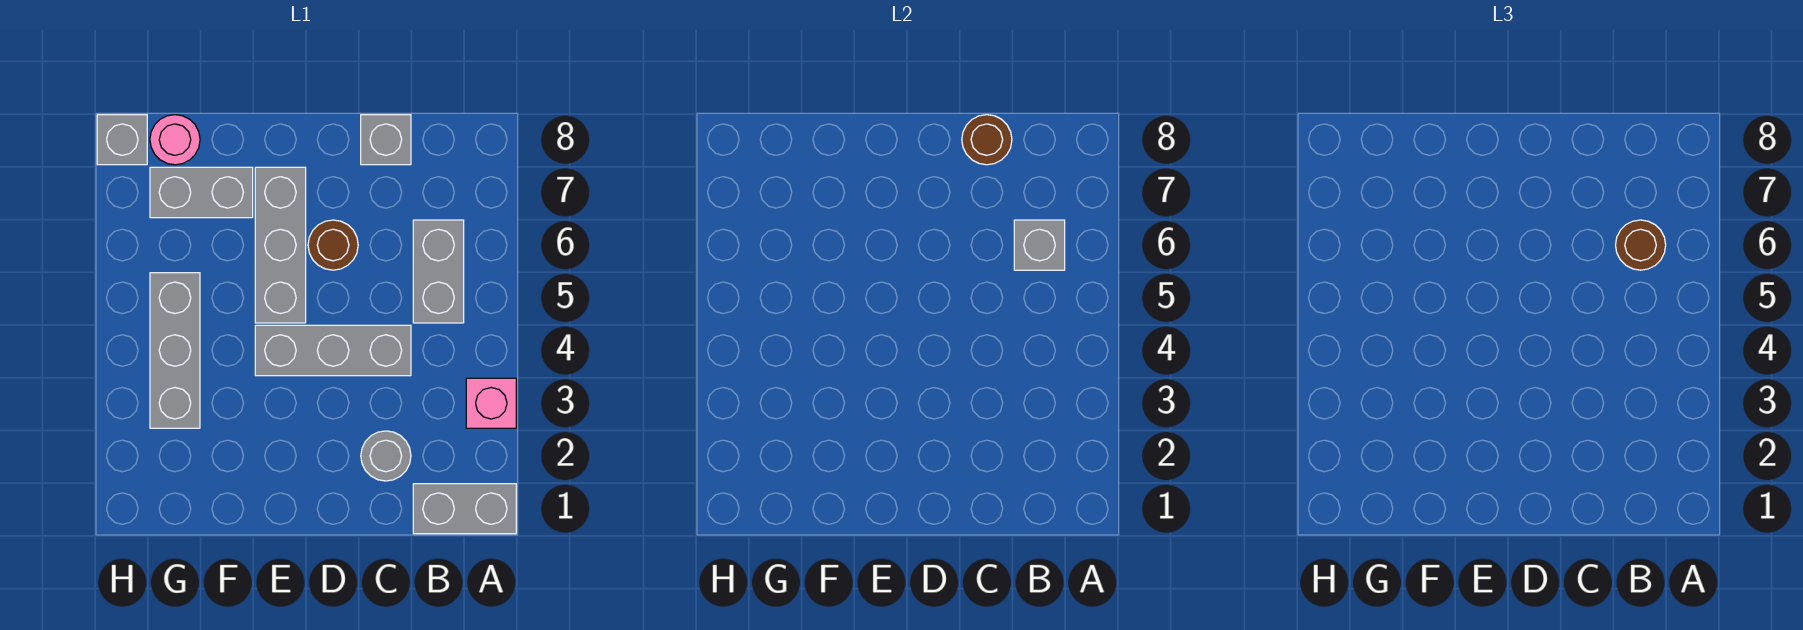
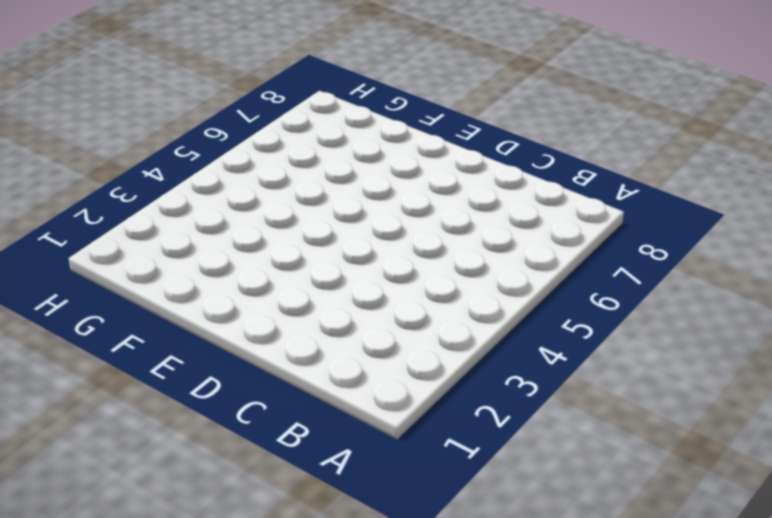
none -> grey 1x2 brick [413,484,516,534]
none -> pink 1x1 brick [466,378,516,428]
none -> grey 1x2 brick [413,220,464,323]

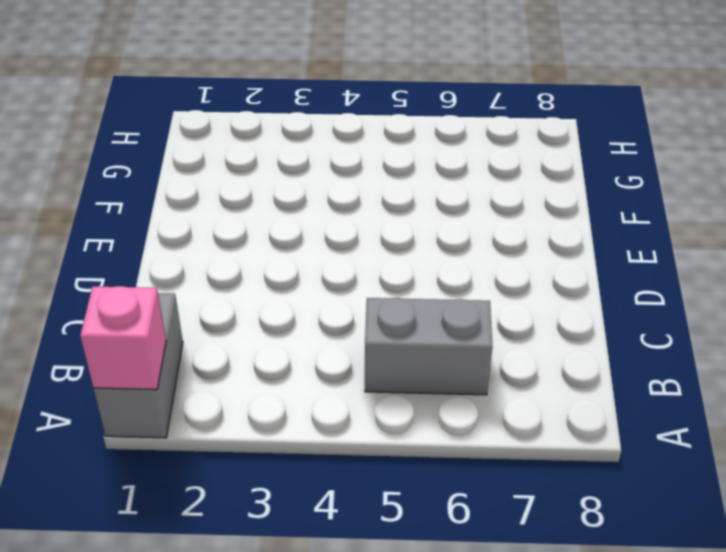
pink 1x1 brick [80,286,166,390] -> pink 1x1 brick moved to [466,378,516,428]
none -> grey 1x1 round brick [361,431,411,481]
none -> grey 1x3 brick [255,325,411,376]
none -> grey 1x1 brick [361,115,411,165]

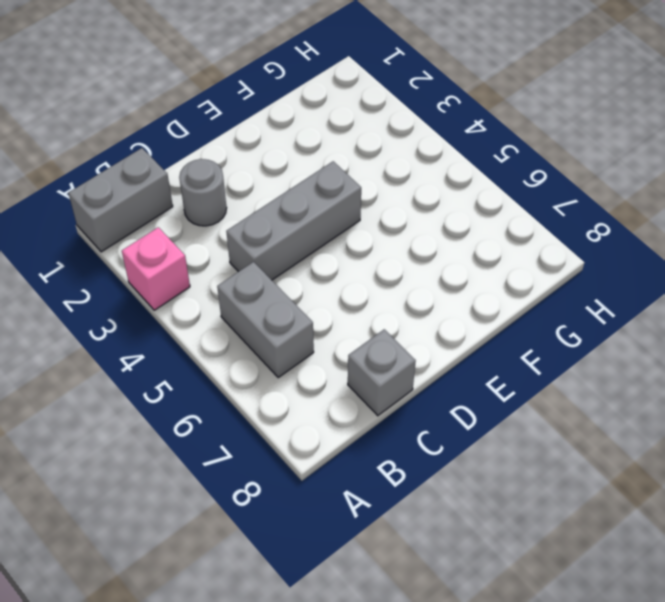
none -> brown 1x1 round brick [308,220,358,270]
none -> grey 1x3 brick [255,167,306,323]
none -> grey 1x2 brick [150,167,253,218]

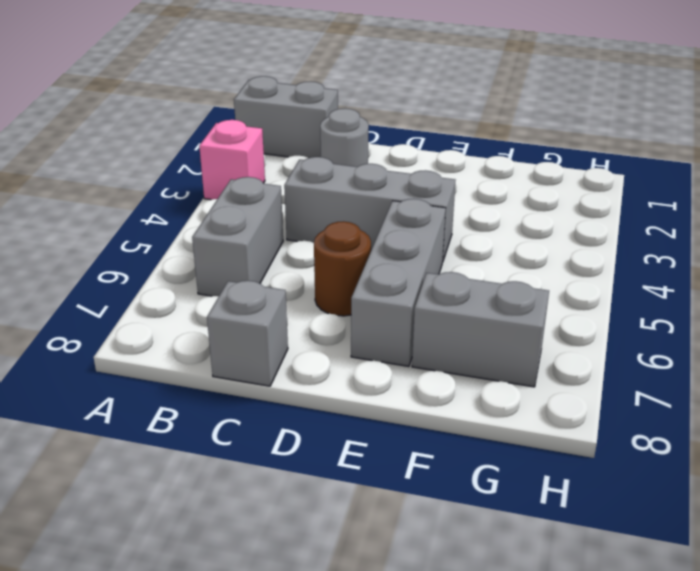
none -> grey 1x3 brick [150,273,200,428]
none -> pink 1x1 round brick [150,115,200,165]
none -> grey 1x1 brick [97,115,147,165]

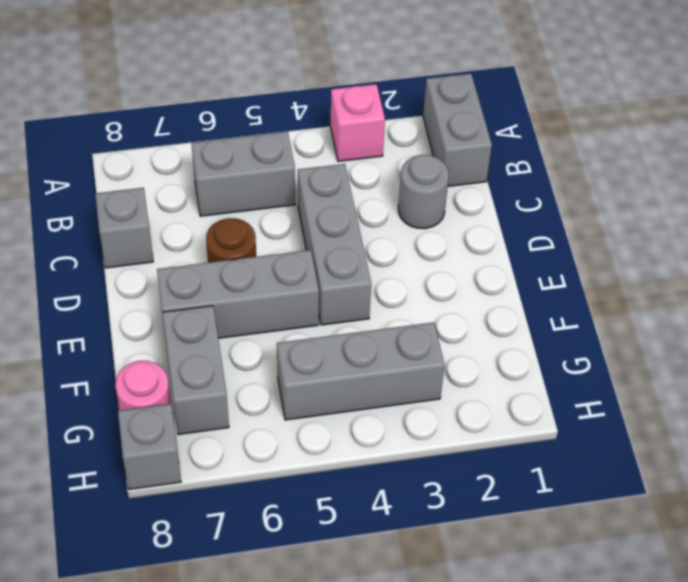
none -> grey 1x1 brick [1014,220,1065,270]
none -> brown 1x1 round brick [962,115,1012,165]
none -> brown 1x1 round brick [1616,220,1666,270]

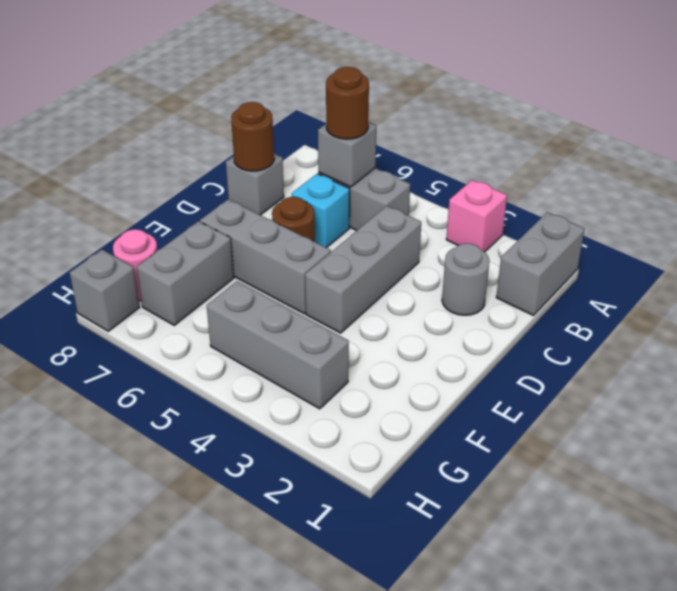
cyan 1x1 brick [291,174,350,248] -> none

